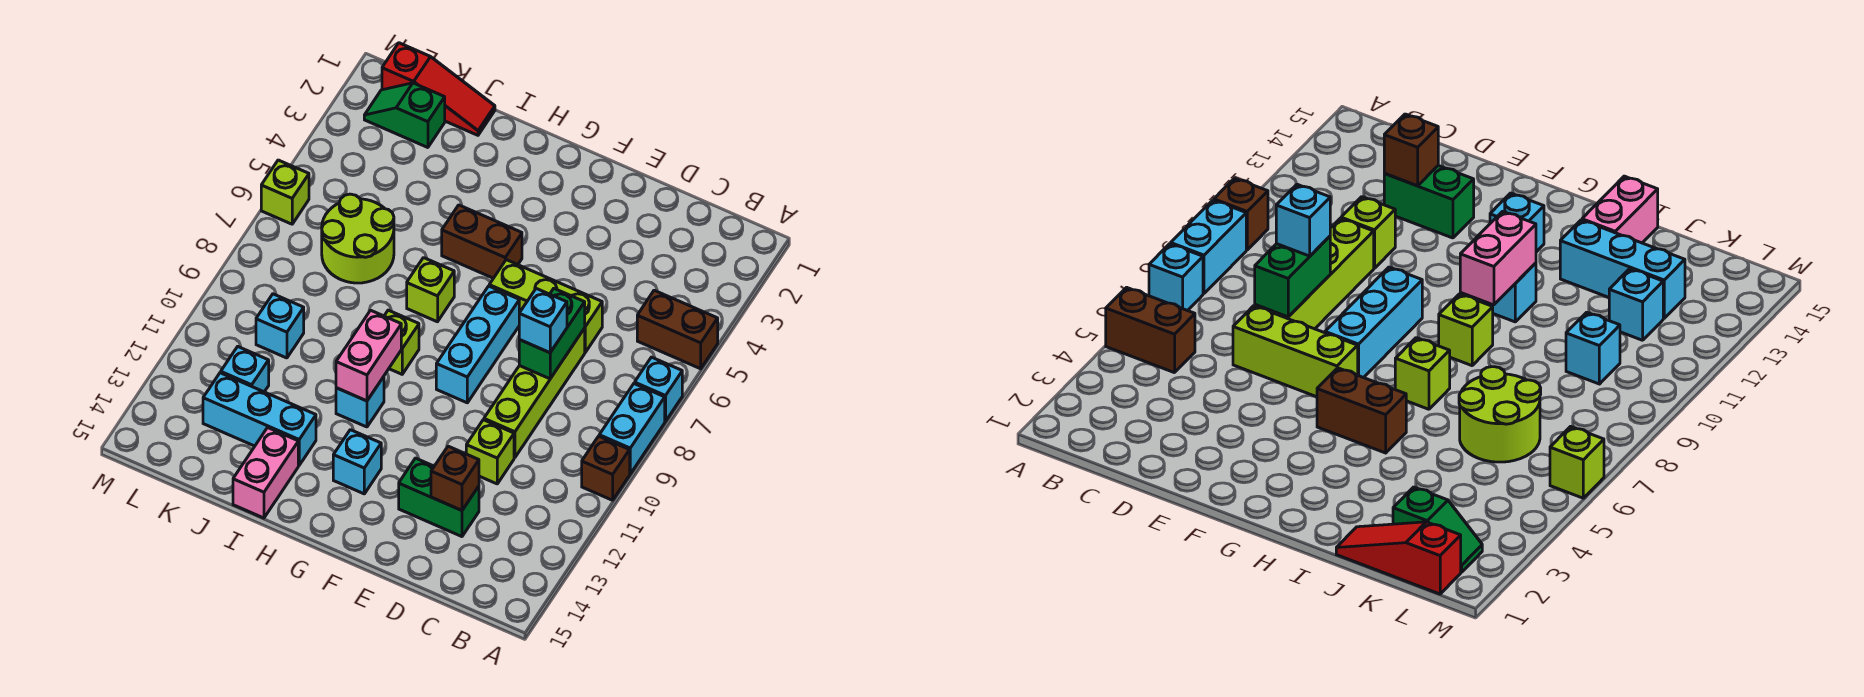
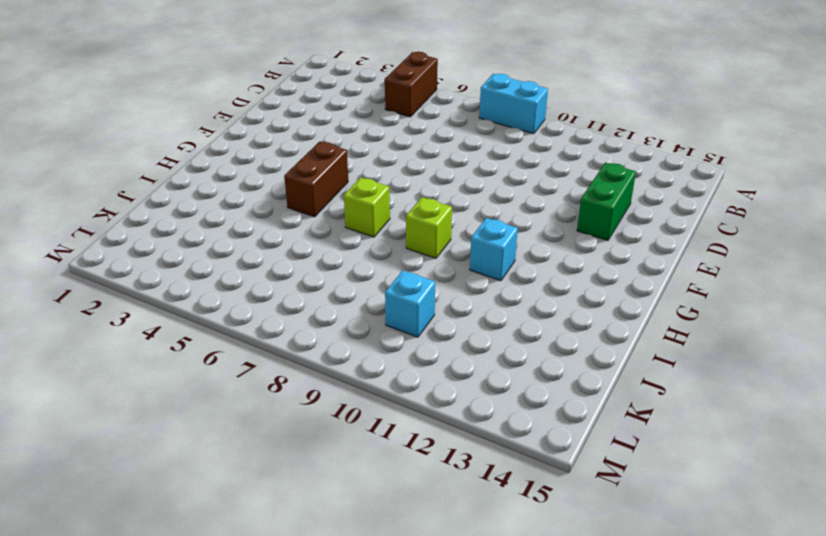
none -> cyan 1x1 brick [635,357,682,421]
none -> brown 1x1 brick [582,436,630,500]
none -> lime 1x3 brick [489,260,602,352]

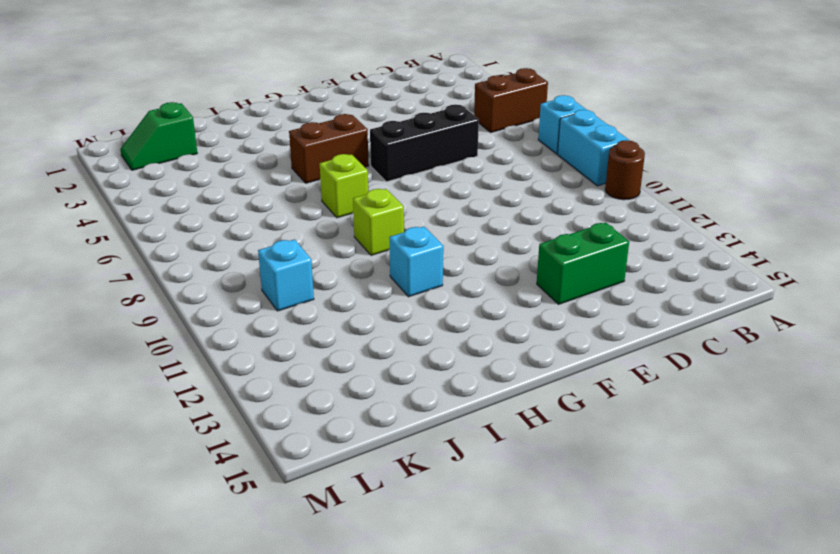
brown 1x1 round brick [605,140,645,200] -> brown 1x1 brick [582,436,630,500]
black 1x3 brick [370,105,479,182] -> lime 1x3 brick [489,260,602,352]
none -> lime 1x4 brick [484,328,585,458]
none -> lime 1x1 brick [466,420,514,484]
none -> cyan 1x3 brick [436,286,519,403]

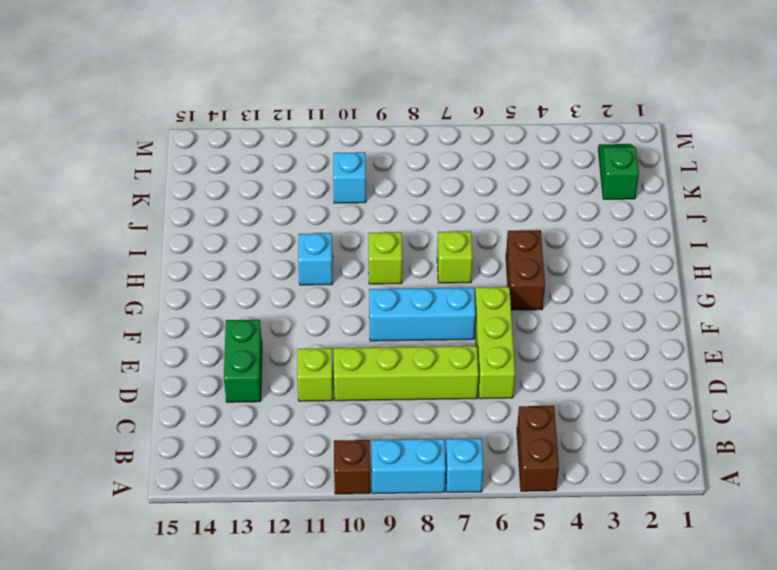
none -> cyan 1x1 brick [333,430,381,494]
none -> cyan 1x3 brick [203,373,316,465]
none -> pink 1x2 brick [233,428,298,518]

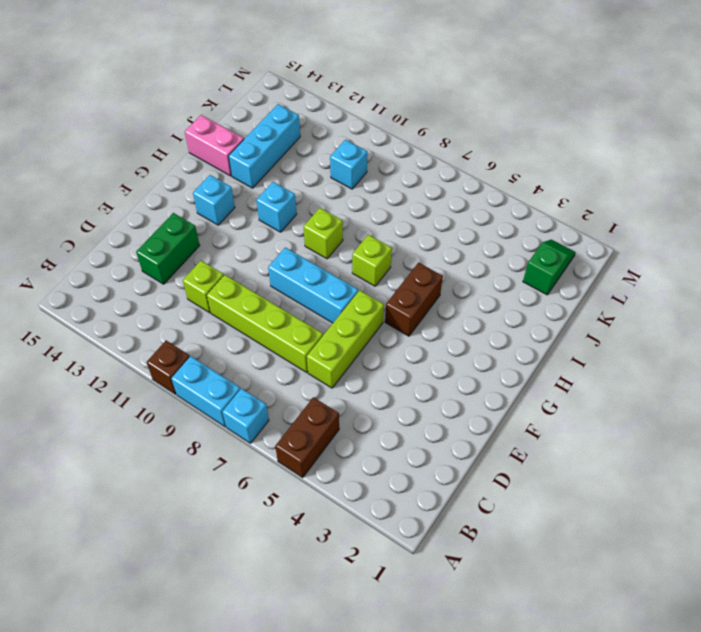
none -> red 1x3 slope [382,43,495,135]
none -> lime 2x2 round brick [322,194,394,283]
none -> cyan 1x1 brick [221,347,269,392]

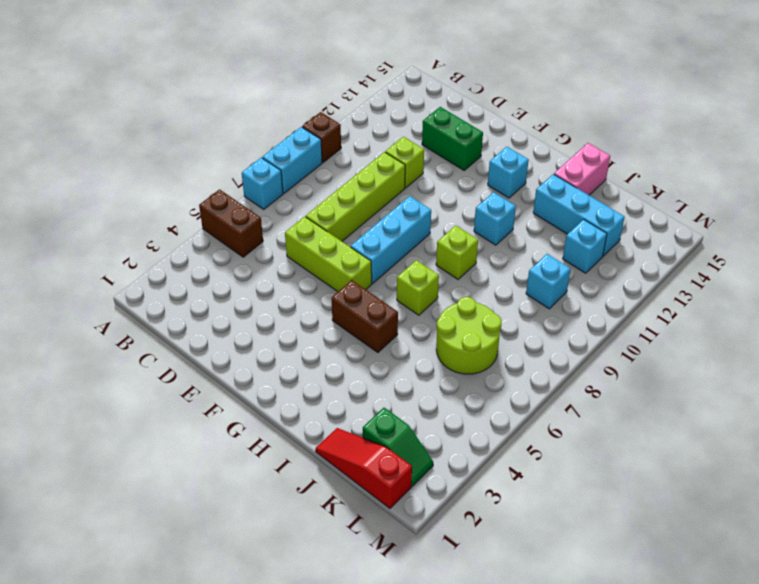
none -> lime 1x1 brick [261,160,309,224]
none -> green 1x2 brick [519,289,585,379]
none -> brown 1x1 brick [431,446,479,510]

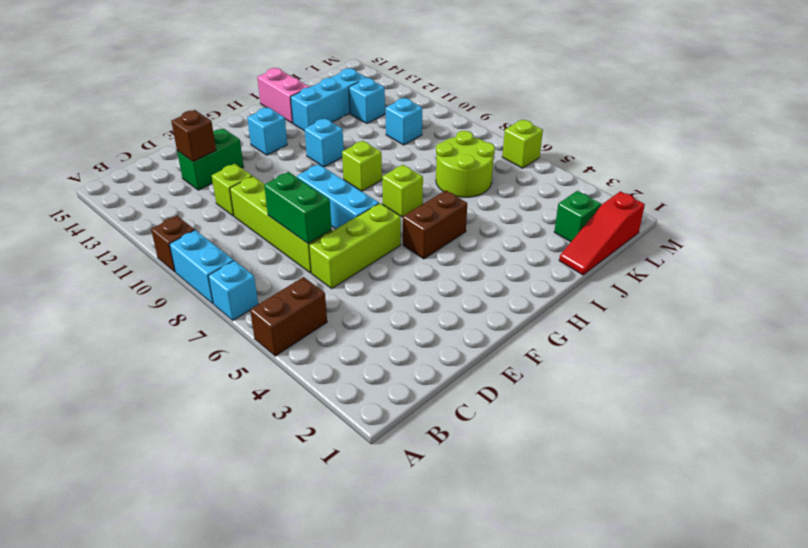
none -> pink 1x2 brick [336,310,401,401]
none -> cyan 1x1 brick [519,289,567,353]

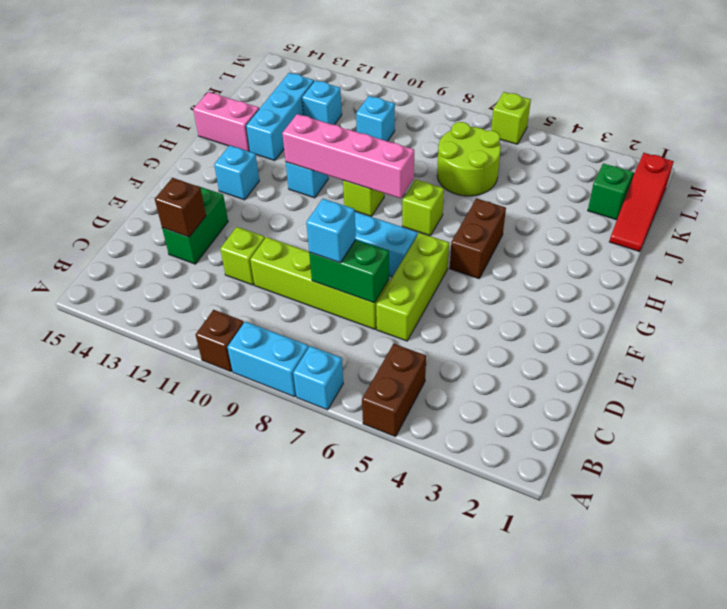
pink 1x4 brick [282,114,414,198] -> pink 1x2 brick [336,310,401,401]

